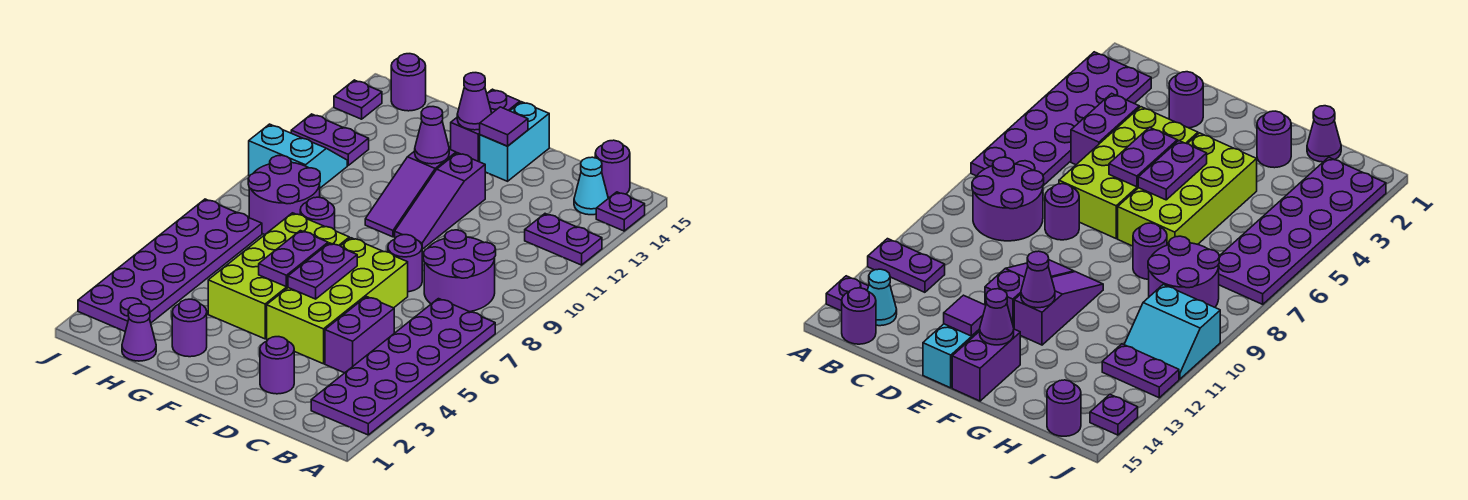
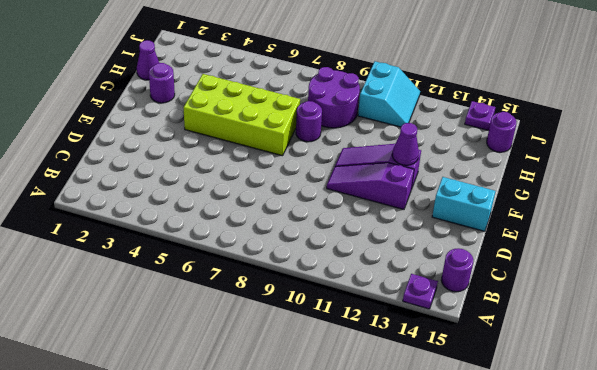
none -> purple 2x6 plate [311,299,495,435]
none -> purple 1x2 plate [525,214,602,265]
none -> purple 2x2 round brick [423,230,496,312]

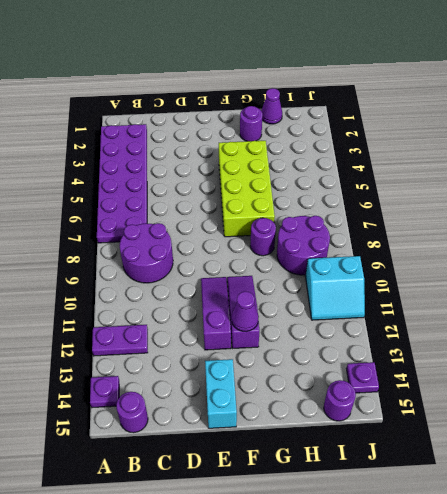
none -> cyan 1x1 cone [574,157,608,215]
none -> purple 1x2 brick [325,297,394,373]
none -> purple 1x1 round brick [260,337,294,394]

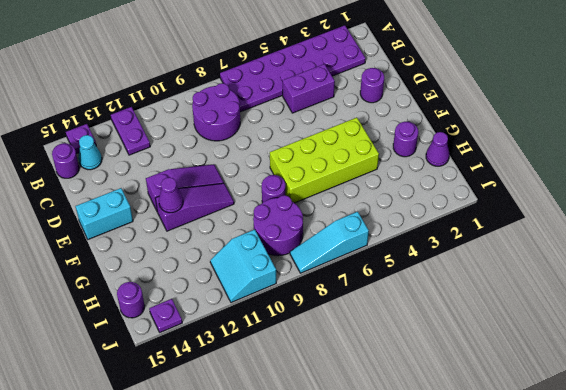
cyan 1x3 slope [290,212,369,273] -> purple 2x6 plate [78,199,262,331]
none -> lime 2x4 brick [267,238,408,364]
none -> purple 1x1 round brick [388,235,422,292]
none -> purple 1x2 brick [451,89,520,162]

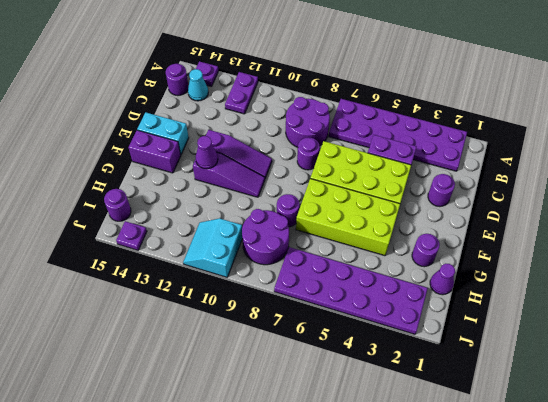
none -> purple 1x2 plate [291,114,369,166]
none -> purple 1x2 plate [288,243,357,299]
none -> purple 1x1 tile [480,107,528,146]

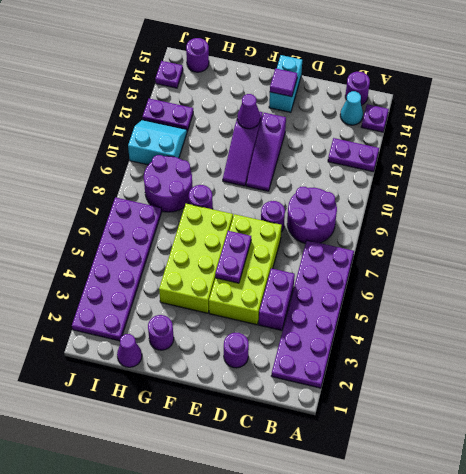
none -> purple 1x2 brick [451,89,520,162]
none -> purple 1x2 plate [259,231,328,287]
none -> purple 1x1 cone [457,73,492,130]

